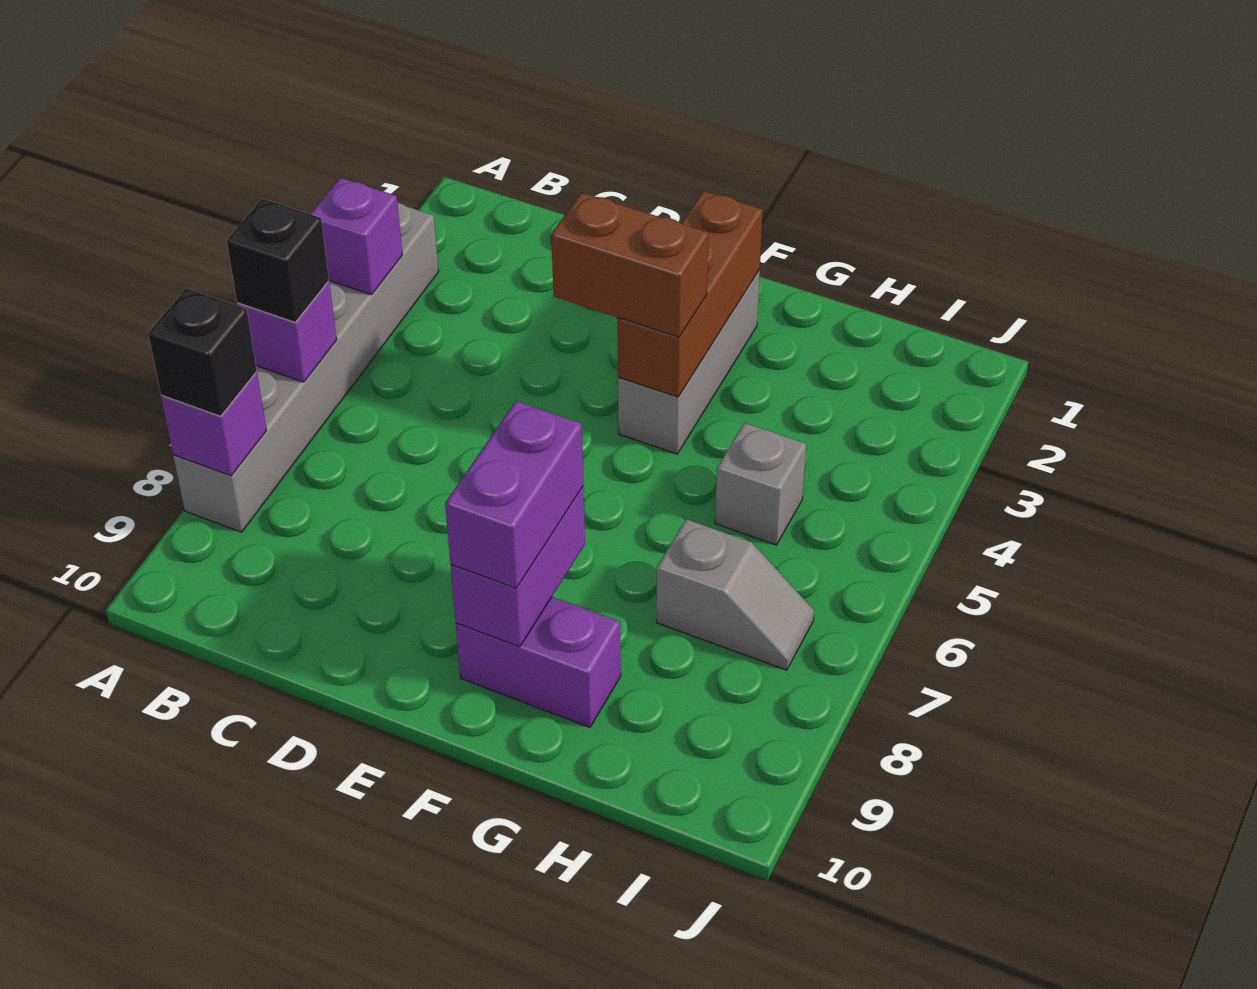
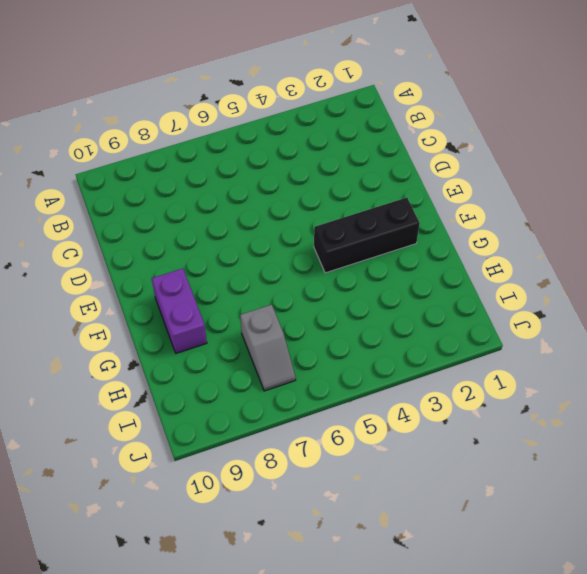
black 1x3 brick [314,198,420,273] -> grey 1x3 brick [618,269,760,454]
none -> grey 1x6 brick [173,202,439,532]
none -> grey 1x1 brick [715,423,806,545]
none -> purple 1x1 brick [311,178,402,295]

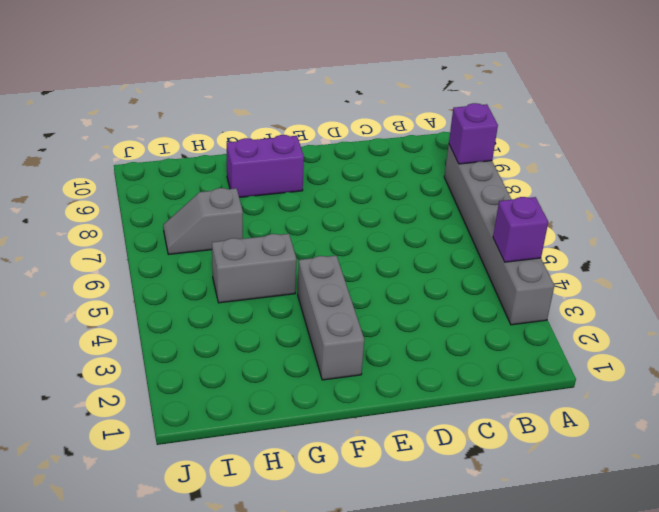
grey 1x2 brick [212,234,297,303] -> grey 1x1 brick [715,423,806,545]
none -> purple 1x1 brick [237,281,337,382]
none -> brown 1x3 brick [617,191,763,397]
none -> purple 1x2 brick [451,486,585,647]

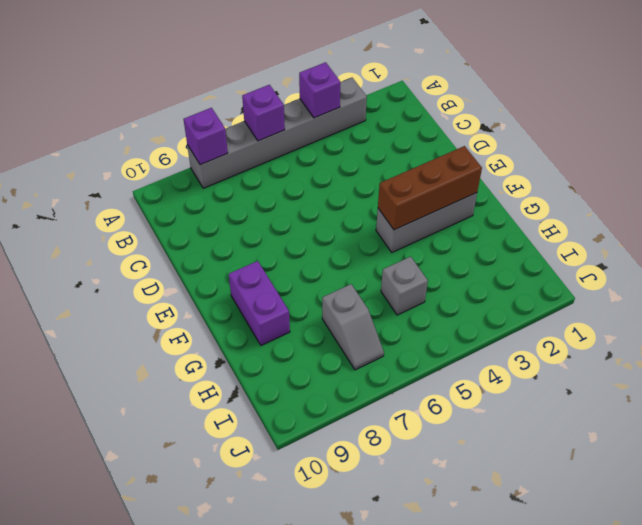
none -> purple 1x2 brick [451,486,585,647]
none -> black 1x1 brick [227,199,329,322]
none -> black 1x1 brick [148,288,257,416]

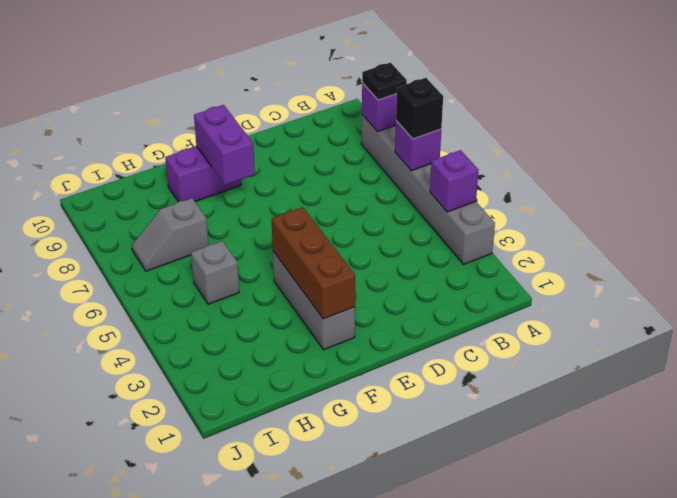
black 1x1 plate [362,63,407,100] -> black 1x1 brick [148,288,257,416]
none -> brown 1x2 brick [551,193,709,337]
none -> purple 1x2 brick [445,401,583,588]

